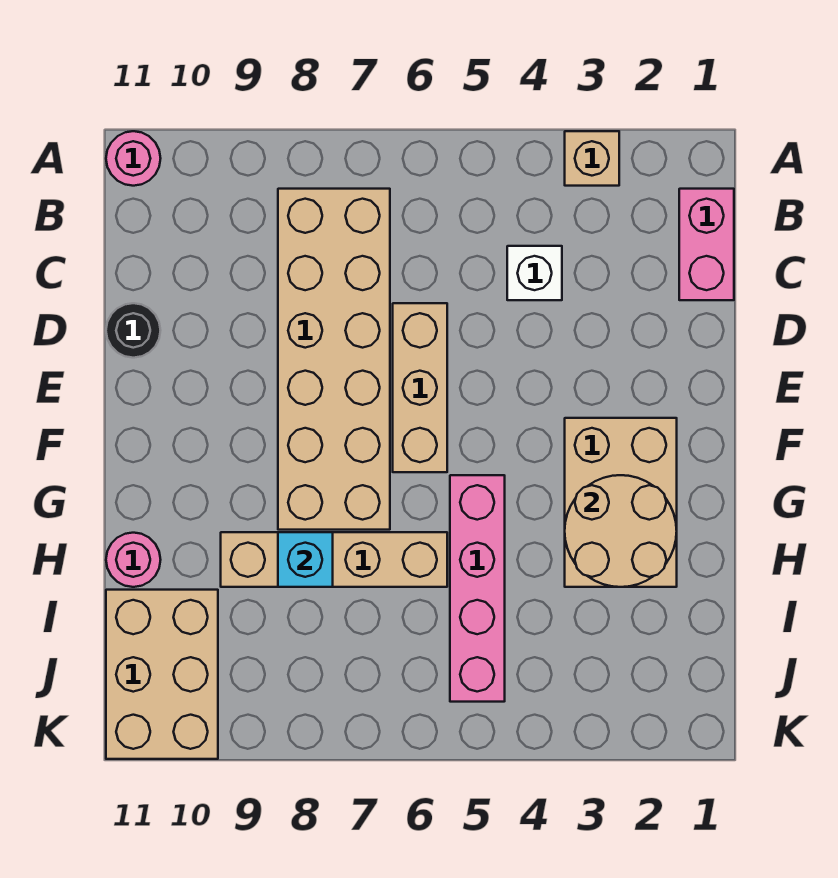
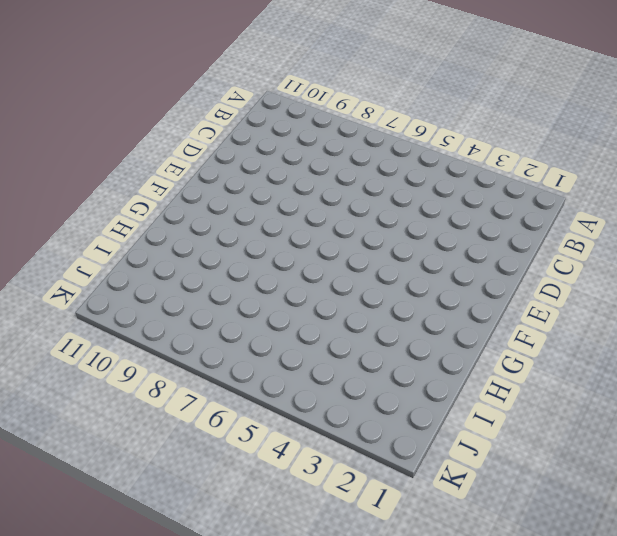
none -> tan 1x1 brick [565,131,619,186]
none -> pink 1x1 round brick [106,131,161,186]
none -> pink 1x2 brick [679,189,734,300]

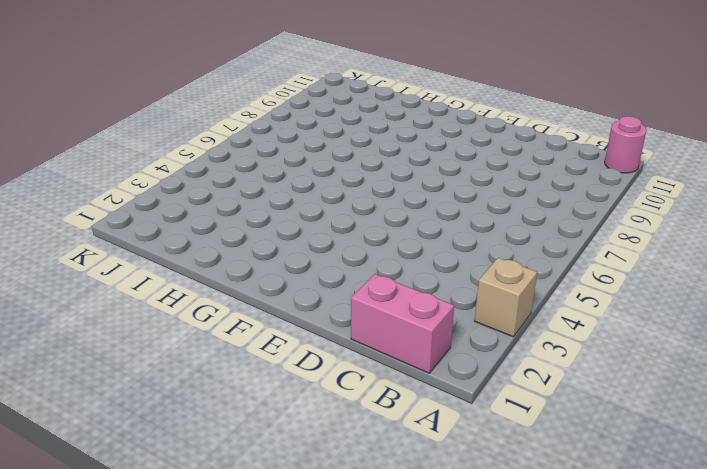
none -> tan 2x6 brick [278,189,390,530]
none -> white 1x1 brick [507,246,562,300]
none -> tan 1x3 brick [393,303,447,472]

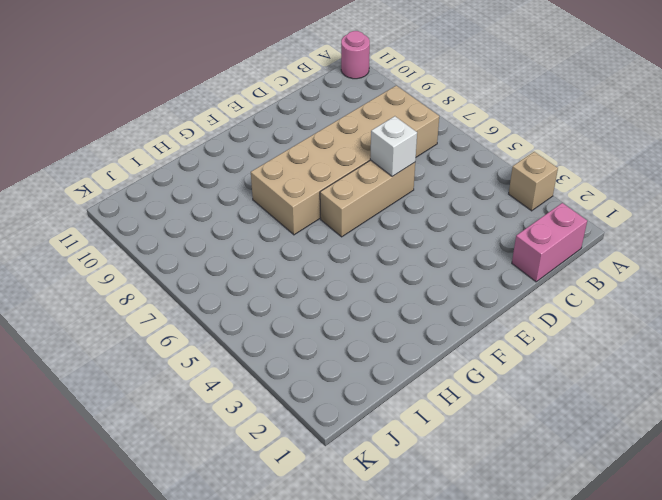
white 1x1 brick [370,116,417,176] -> white 1x1 brick moved to [507,246,562,300]
none -> black 1x1 round brick [106,303,161,358]
none -> tan 2x3 brick [565,418,677,587]
none -> pink 1x4 brick [450,475,505,702]

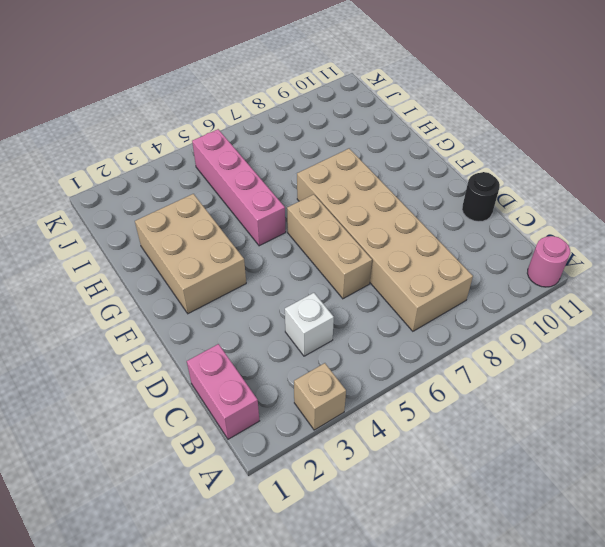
none -> tan 1x4 brick [221,532,447,587]
none -> pink 1x1 round brick [106,533,161,587]
none -> tan 2x3 brick [106,590,218,759]

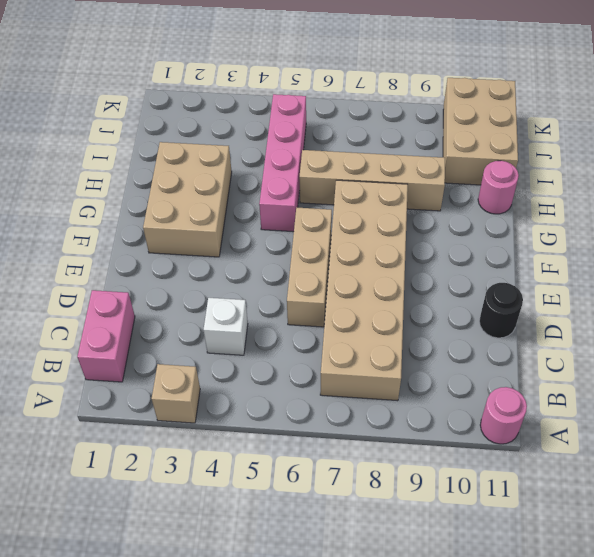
none -> tan 2x2 round brick [565,475,677,587]
none -> cyan 1x1 brick [278,532,333,587]

